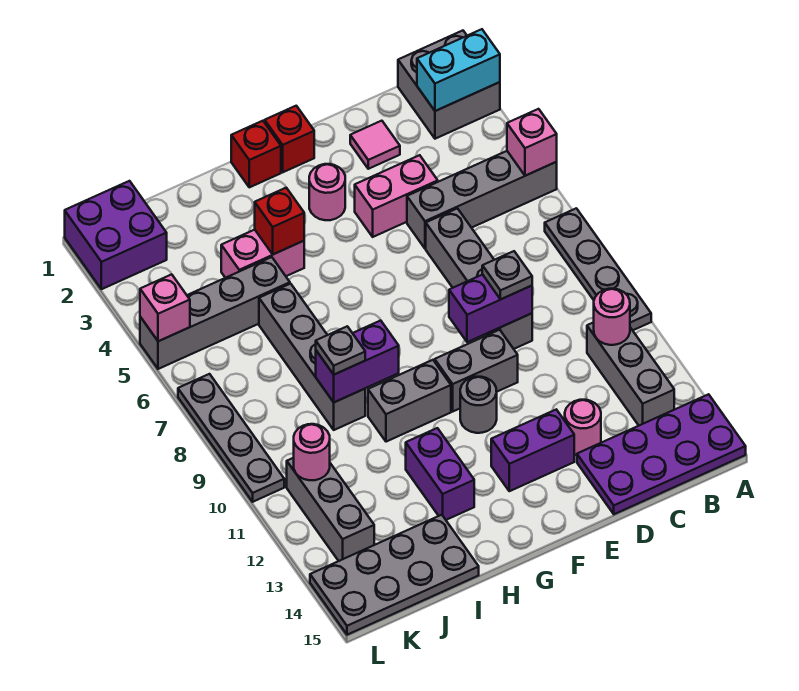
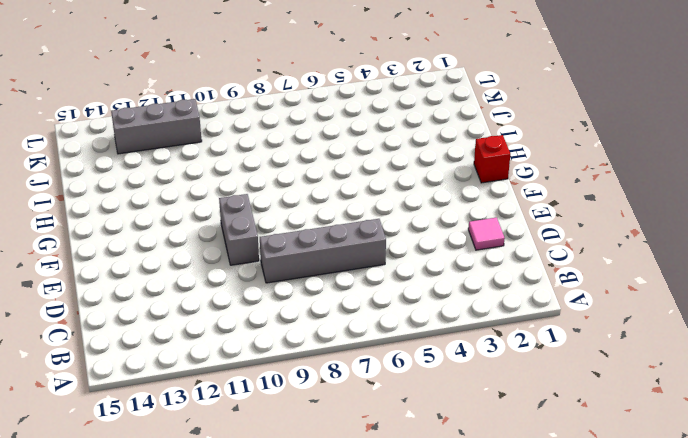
none -> grey 2x2 brick [398,31,500,139]
none -> grey 1x4 brick [407,151,557,249]
none -> grey 1x4 plate [545,208,651,330]
none -> purple 2x4 plate [577,394,746,514]

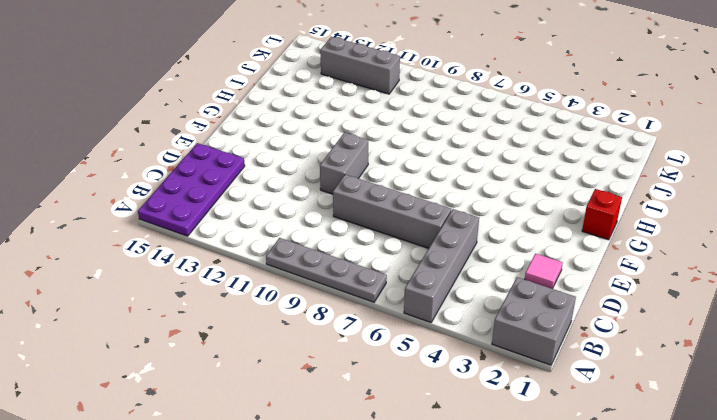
none -> grey 1x3 brick [587,322,674,425]
none -> pink 1x2 brick [355,155,438,237]
none -> pink 1x1 round brick [565,400,601,455]
none -> purple 1x2 brick [491,410,574,491]

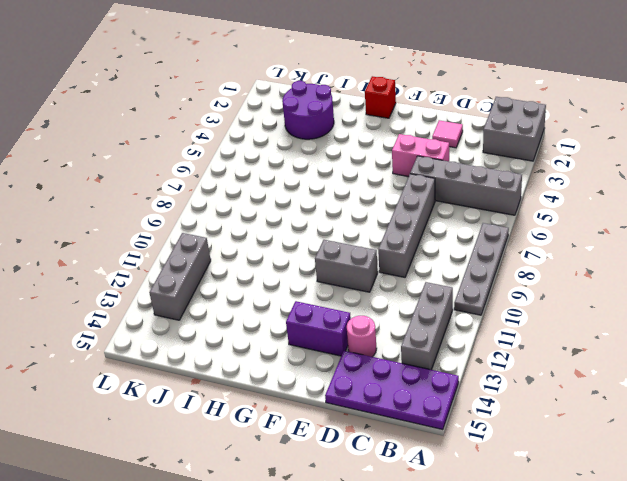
purple 2x2 round brick [282,81,334,139] -> none
none -> red 1x1 brick [265,106,314,172]
none -> pink 1x1 round brick [309,164,345,220]
none -> grey 1x1 round brick [460,377,497,433]
none -> grey 1x2 brick [368,360,451,442]

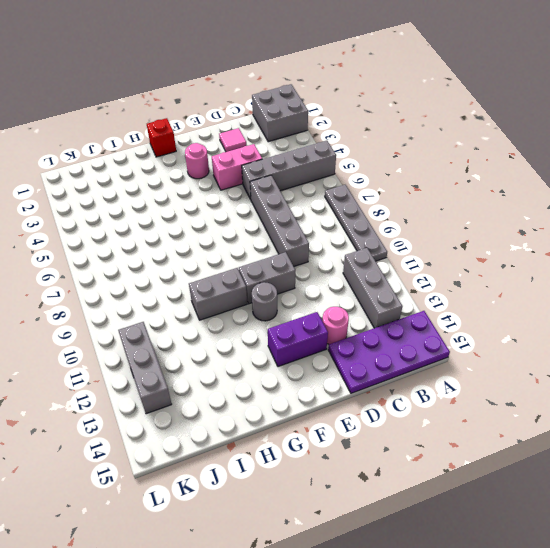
none -> red 1x1 brick [265,106,314,172]
none -> pink 1x2 brick [221,230,304,278]
none -> purple 1x2 brick [406,428,474,520]
none -> grey 1x4 brick [140,257,290,369]

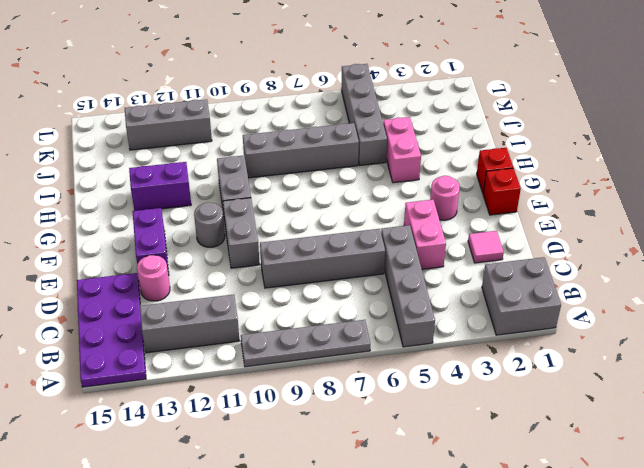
none -> grey 2x4 plate [310,515,479,635]
none -> purple 2x2 brick [65,181,167,289]
none -> grey 1x4 plate [178,374,284,502]
none -> cyan 1x2 brick [417,29,500,111]

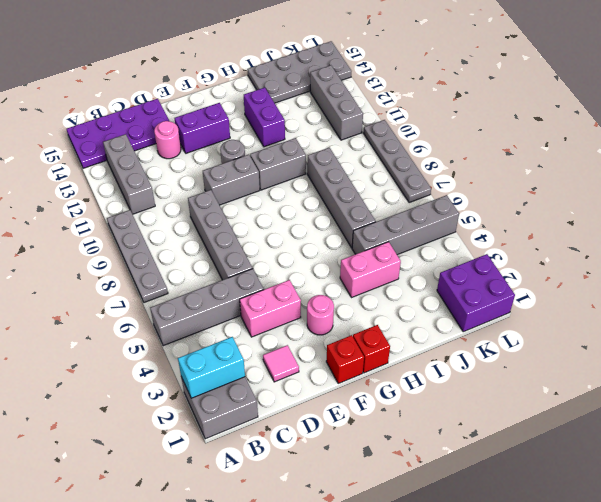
none -> pink 1x1 brick [507,109,557,176]
none -> pink 1x1 round brick [594,289,630,345]
none -> purple 1x2 brick [449,274,532,342]
none -> red 1x1 brick [255,188,304,254]

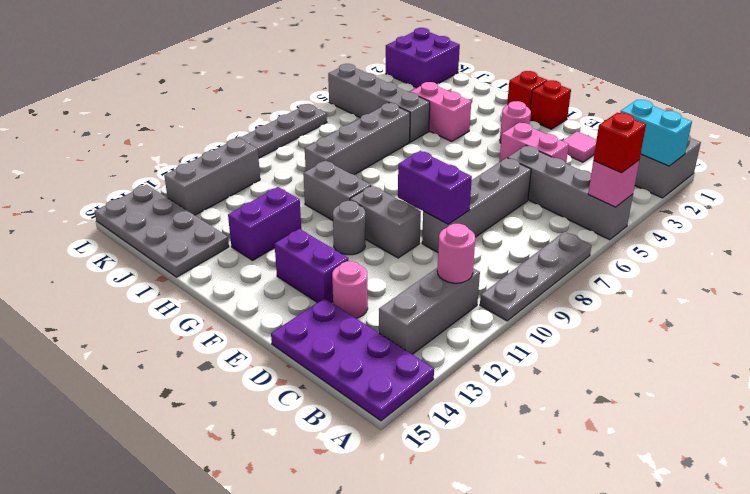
red 1x1 brick [594,113,646,173] -> red 1x1 brick moved to [255,188,304,254]
none -> purple 1x2 brick [316,320,399,402]
none -> pink 1x1 round brick [294,424,330,480]
none -> pink 1x1 brick [140,274,190,341]
none -> grey 1x1 plate [482,251,532,299]

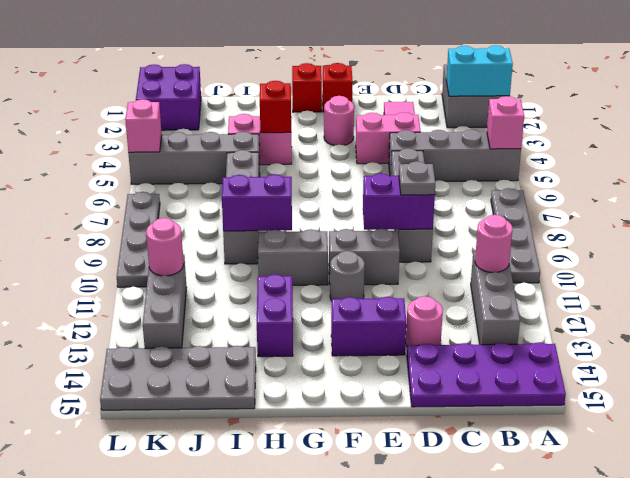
none -> grey 1x1 plate [316,326,365,375]

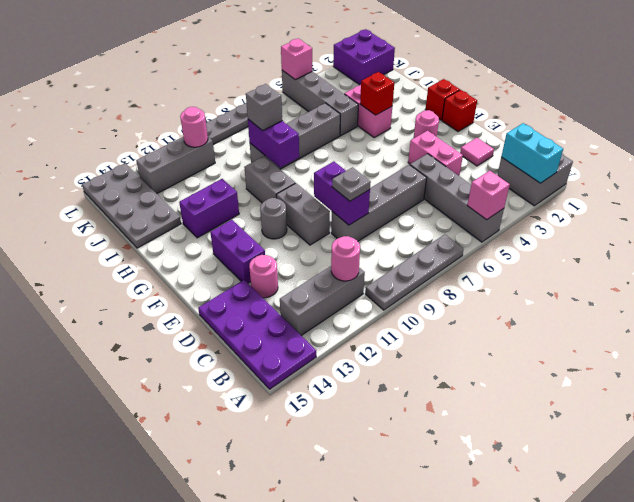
grey 1x1 brick [246,84,282,131] -> grey 1x1 plate [316,326,365,375]

